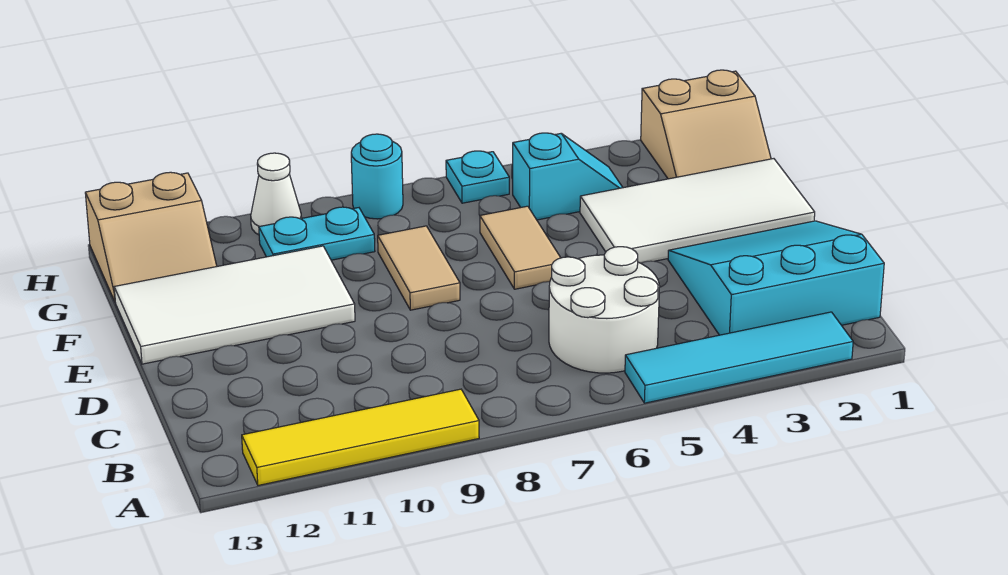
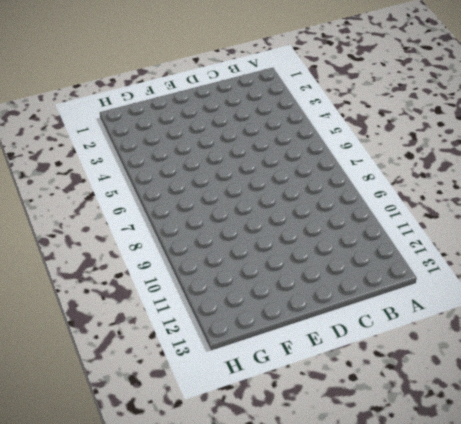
none -> cyan 1x4 tile [625,312,853,403]
none -> yellow 1x4 tile [242,389,479,485]
none -> cyan 3x3 slope [668,221,884,335]

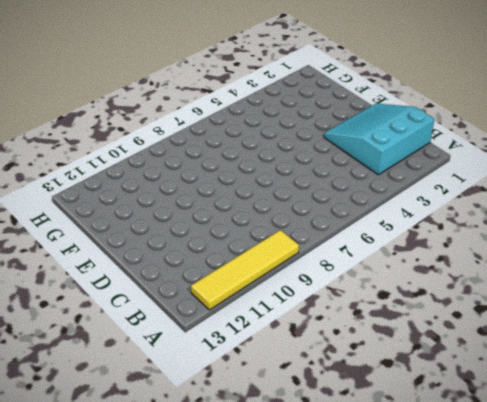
none -> cyan 1x4 tile [625,312,853,403]
none -> white 2x2 round brick [549,247,660,373]
none -> white 2x4 tile [580,159,815,263]

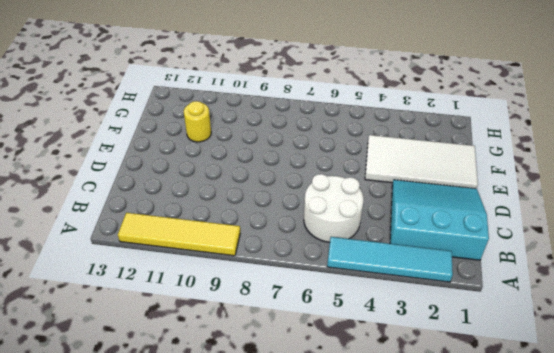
yellow 1x1 round brick [184,101,211,142] -> white 2x4 tile [114,246,355,364]
none -> tan 1x2 tile [480,206,561,289]
none -> tan 1x2 tile [378,226,460,310]
none -> tan 2x2 slope [641,70,771,179]

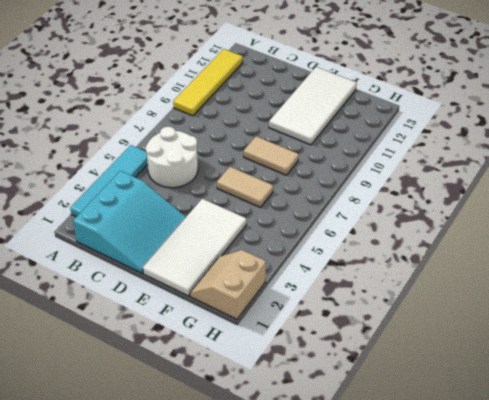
none -> cyan 1x2 slope [513,133,623,220]
none -> cyan 1x2 plate [259,207,375,260]
none -> tan 2x2 slope [85,172,217,301]

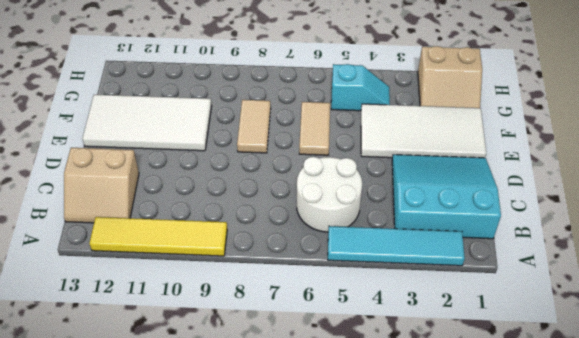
tan 2x2 slope [64,148,139,223] -> tan 2x2 slope moved to [85,172,217,301]
none -> cyan 1x2 plate [259,207,375,260]
none -> cyan 1x1 plate [446,151,509,203]
none -> cyan 1x1 round brick [351,134,403,219]

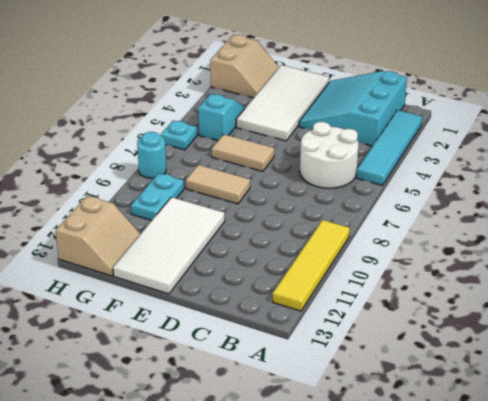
none -> white 1x1 cone [251,153,302,235]

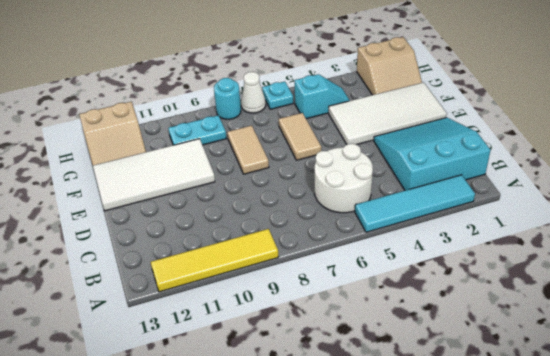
white 1x1 cone [241,72,266,113] -> white 1x1 cone moved to [251,153,302,235]

